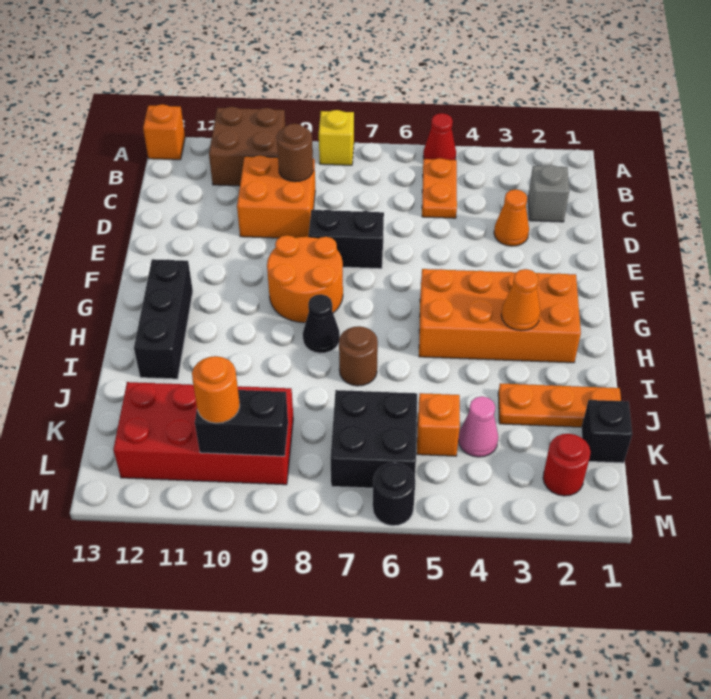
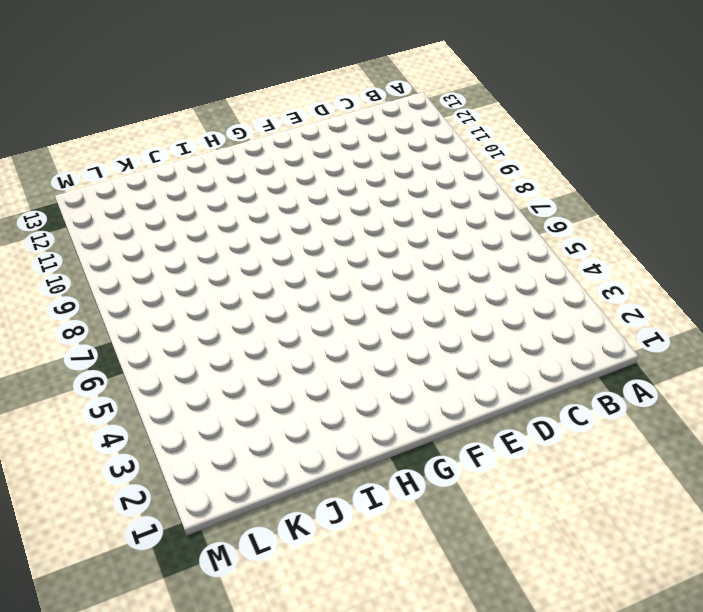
none -> red 1x1 cone [423,113,456,160]
none -> yellow 1x1 brick [319,110,354,165]
none -> brown 2x2 brick [209,107,285,186]

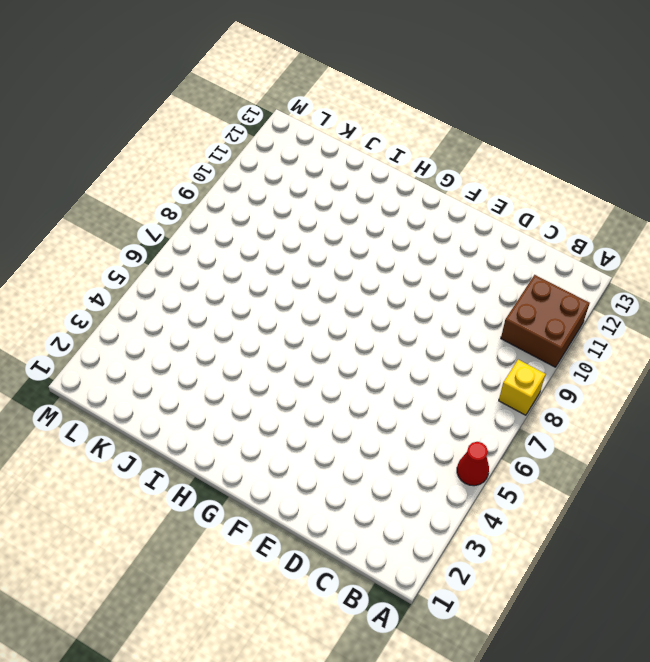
none -> orange 1x1 brick [143,104,185,160]
none -> orange 1x2 plate [422,158,457,218]
none -> grey 1x1 brick [528,165,569,222]

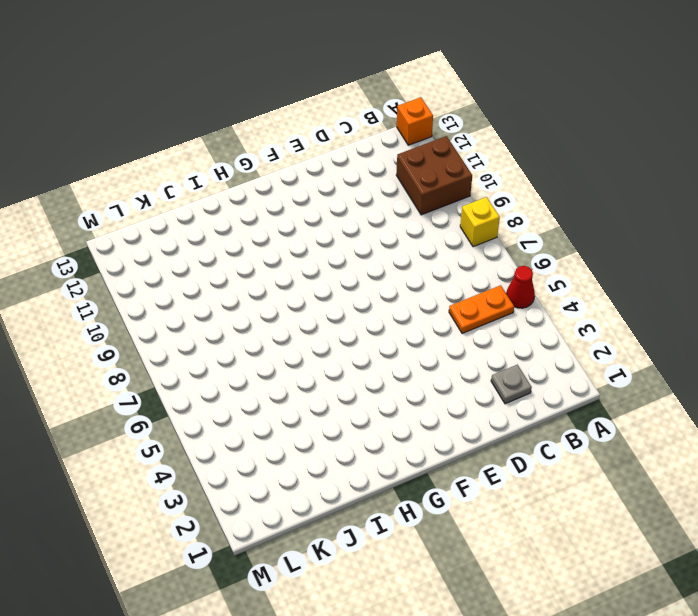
grey 1x1 plate [491,365,532,404] -> grey 1x1 brick [528,165,569,222]
none -> orange 2x2 brick [237,156,315,238]
none -> orange 1x1 cone [494,189,529,246]
none -> black 1x2 brick [309,209,384,269]

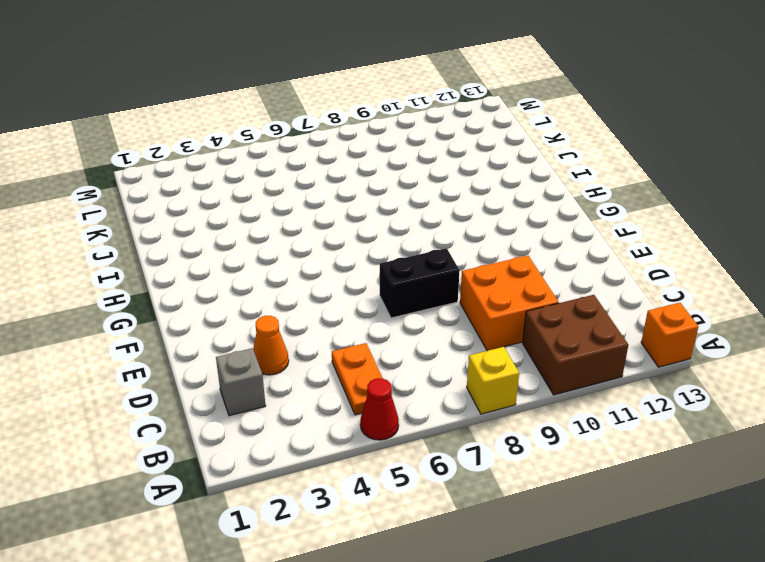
none -> orange 2x2 round brick [267,235,343,323]
none -> orange 2x4 brick [419,269,581,363]
none -> black 1x3 brick [134,259,193,379]

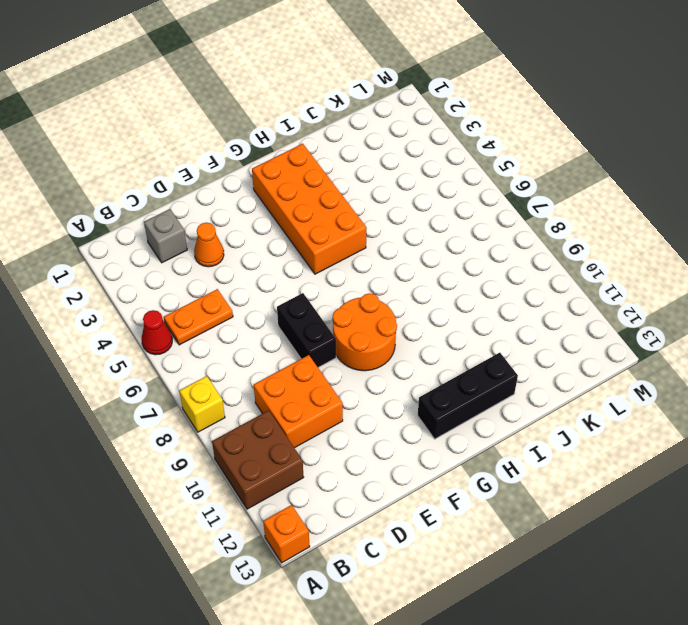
none -> black 1x1 cone [303,294,340,353]
none -> brown 1x1 round brick [339,326,378,386]
none -> orange 1x3 plate [498,383,621,427]

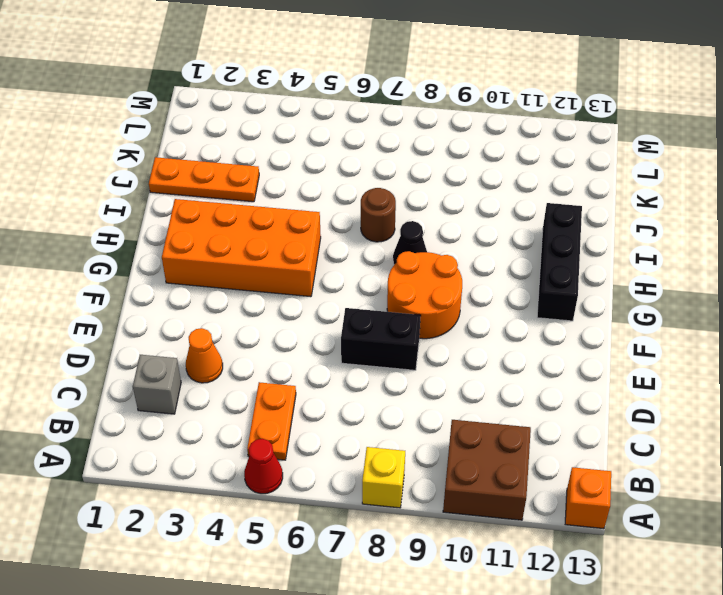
none -> orange 2x2 brick [237,156,315,238]
none -> black 1x1 brick [581,400,632,463]
none -> pink 1x1 cone [458,396,498,457]

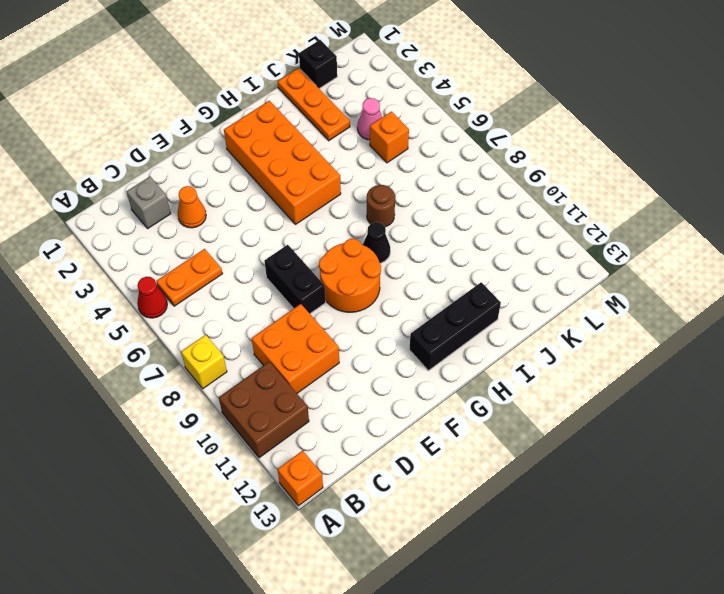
none -> black 2x2 brick [330,390,417,488]
none -> red 2x4 brick [113,382,293,485]
none -> red 1x1 round brick [543,434,591,496]

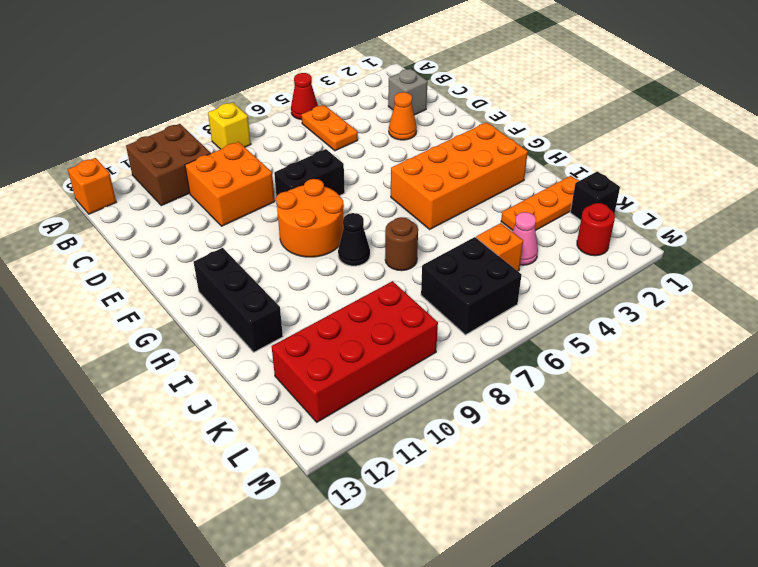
none -> black 1x1 round brick [373,463,415,526]
none -> brown 1x1 round brick [277,124,313,182]
none -> orange 1x1 cone [501,269,540,331]

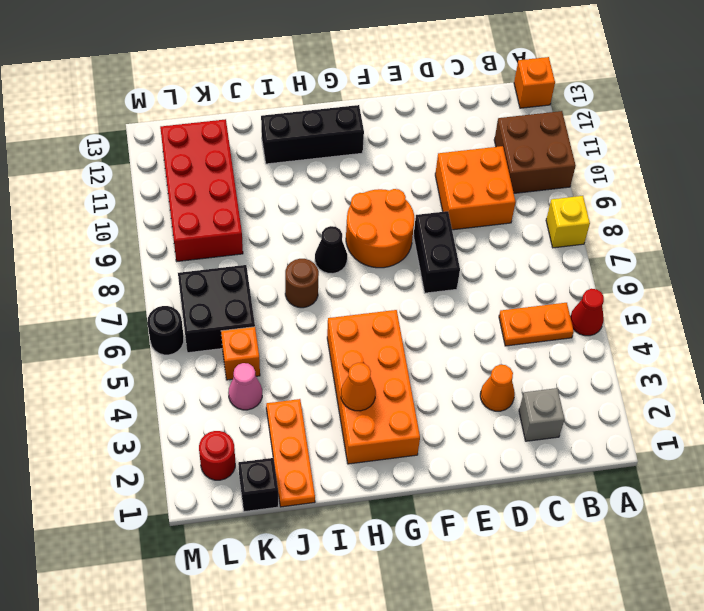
none -> brown 1x1 round brick [277,124,313,182]
none -> black 1x2 brick [195,390,288,456]
none -> orange 1x1 round brick [192,356,240,423]

